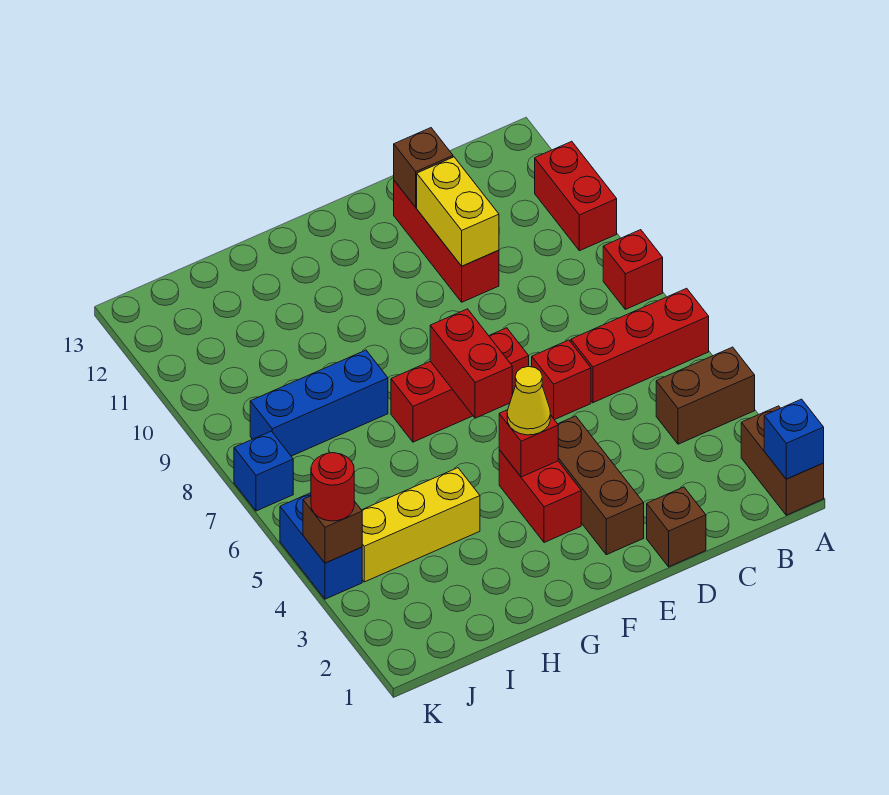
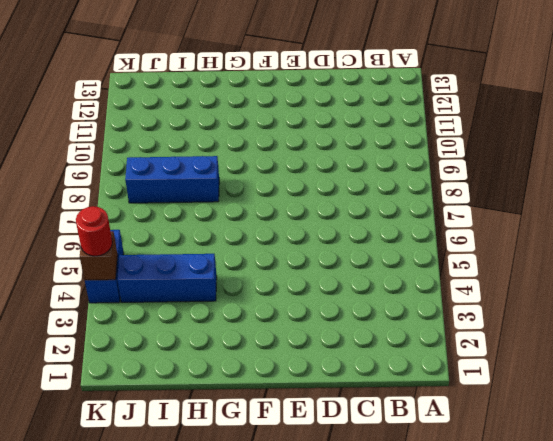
blue 1x3 brick [117,254,217,302] -> yellow 1x3 brick [362,468,480,582]
none -> brown 1x2 brick [741,406,824,515]
none -> brown 1x2 brick [656,347,755,444]
none -> red 1x3 brick [571,288,709,403]

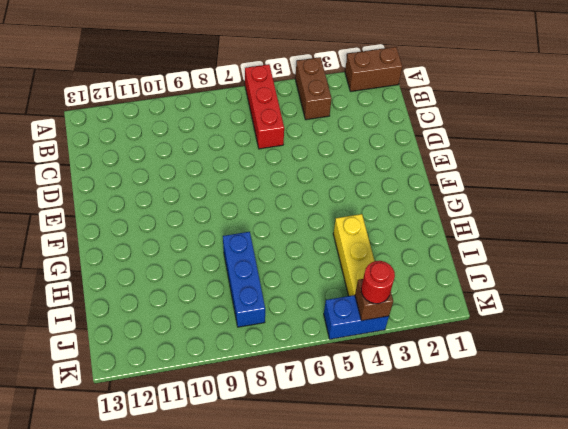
none -> red 1x1 brick [603,230,663,309]
none -> red 1x2 brick [535,141,617,251]
none -> brown 1x1 brick [647,487,706,567]

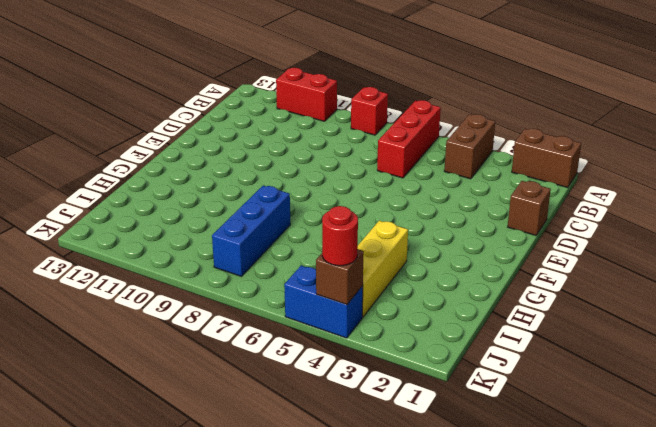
none -> red 1x1 brick [532,340,591,420]
none -> red 1x3 brick [394,181,499,302]
none -> brown 1x3 brick [558,416,644,555]

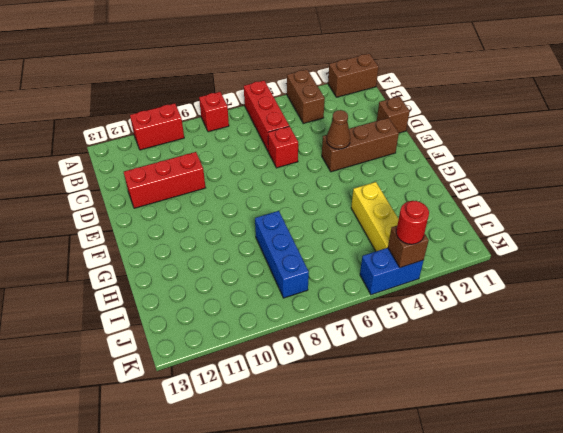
brown 1x1 cone [327,110,350,149] -> none
none -> red 1x3 brick [391,328,529,442]
none -> red 1x2 brick [499,450,581,543]
none -> blue 1x1 brick [234,431,293,511]

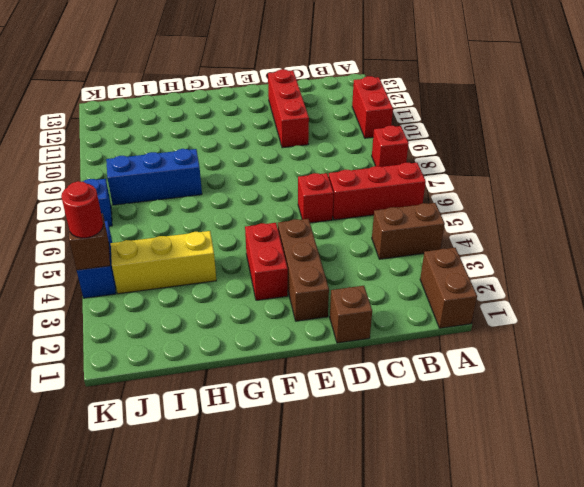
none -> red 1x3 brick [391,328,529,442]
none -> blue 1x1 brick [764,399,824,479]
none -> yellow 1x2 brick [417,157,499,266]

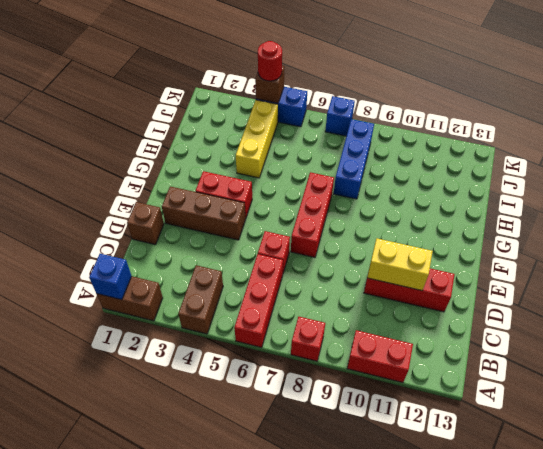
none -> brown 1x1 brick [394,128,453,207]
none -> red 1x1 brick [499,410,558,477]
none -> red 1x2 brick [430,309,512,418]

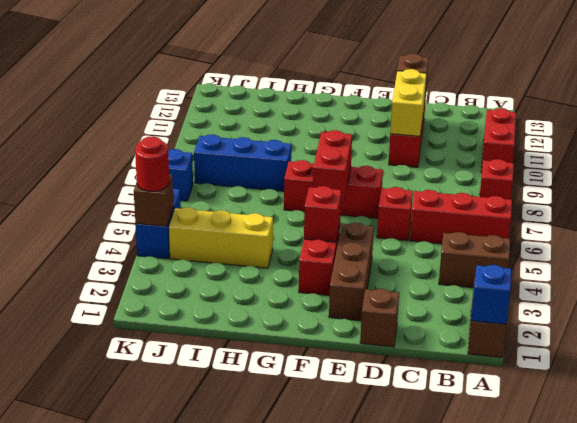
none -> yellow 1x1 cone [507,366,550,435]

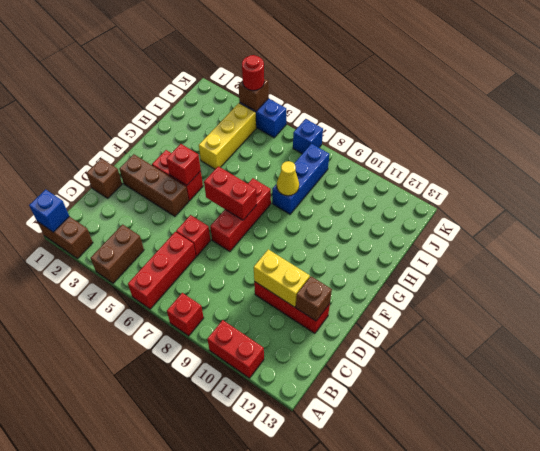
yellow 1x1 cone [277,161,299,196] -> yellow 1x1 cone moved to [507,366,550,435]

